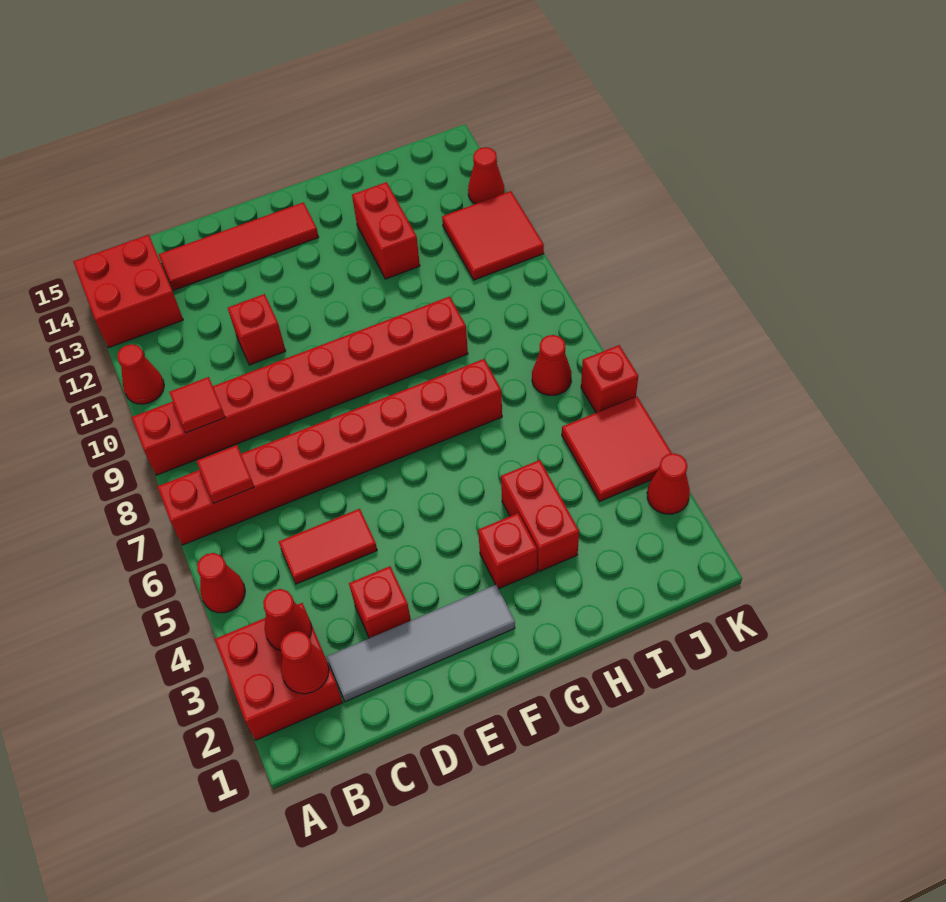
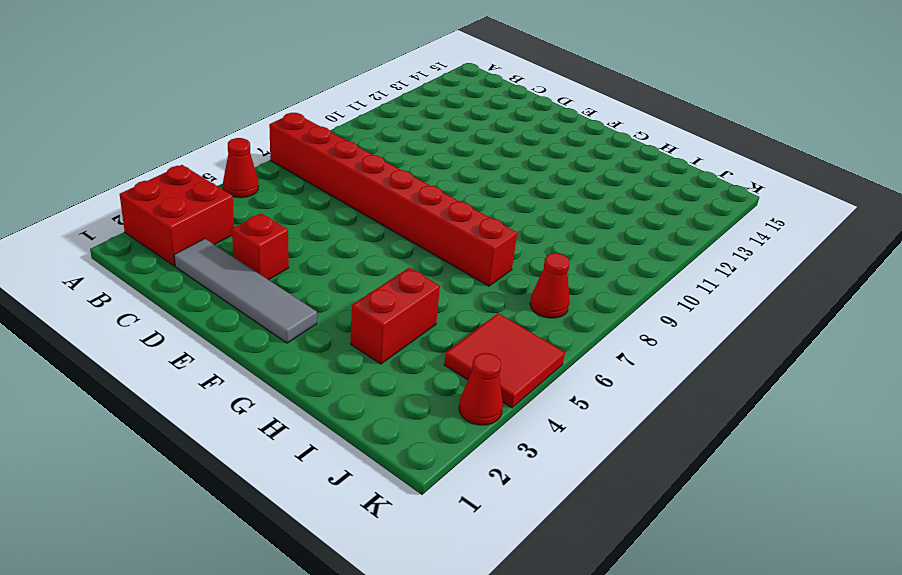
none -> red 1x8 brick [132,296,468,475]
none -> red 1x1 cone [117,344,164,404]
none -> red 2x2 brick [74,235,183,348]

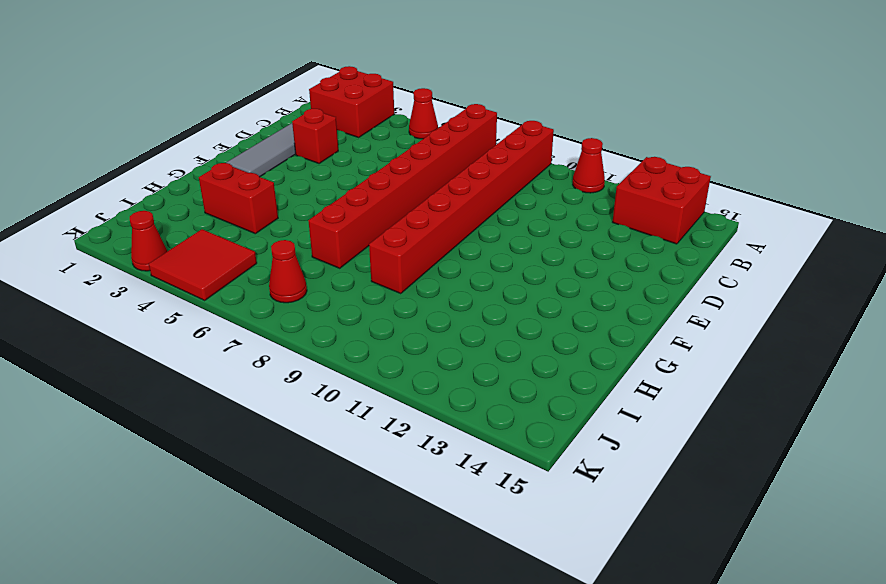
none -> red 1x2 tile [279,509,377,584]
none -> red 1x4 tile [159,202,319,291]
none -> red 1x1 brick [228,294,286,365]

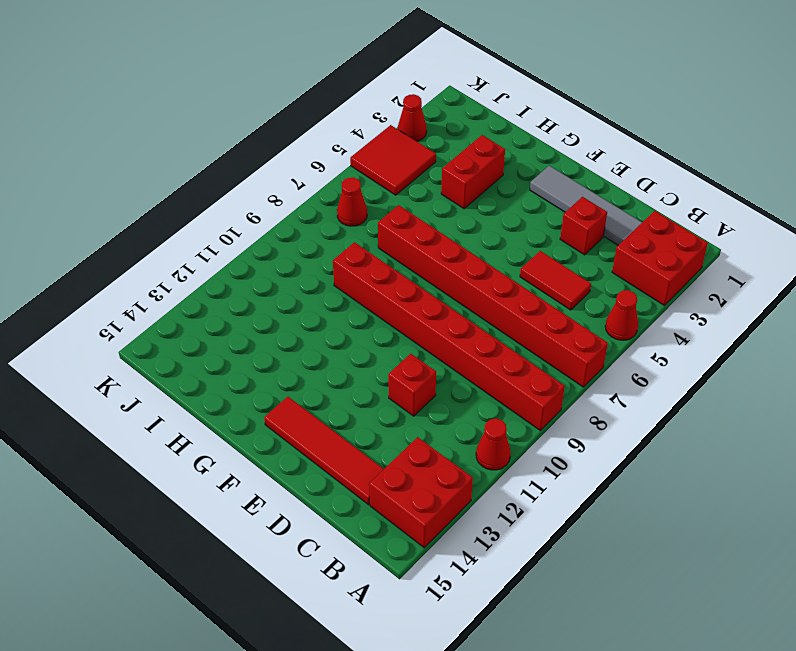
none -> red 1x1 brick [478,513,537,589]
none -> red 1x2 brick [352,182,420,279]
none -> red 2x2 tile [442,191,544,280]

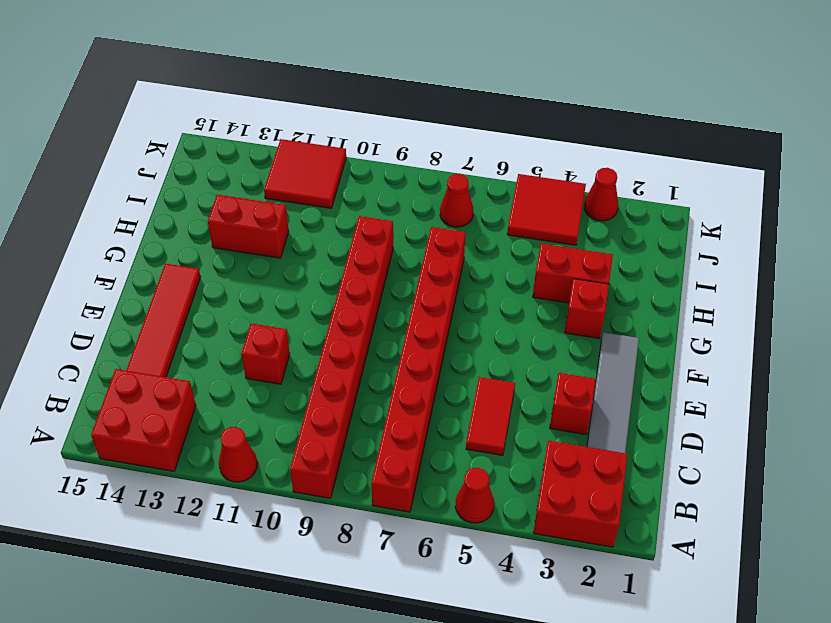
none -> red 1x1 brick [581,345,638,413]
none -> red 1x1 cone [468,147,504,204]
none -> red 1x1 cone [280,631,329,694]

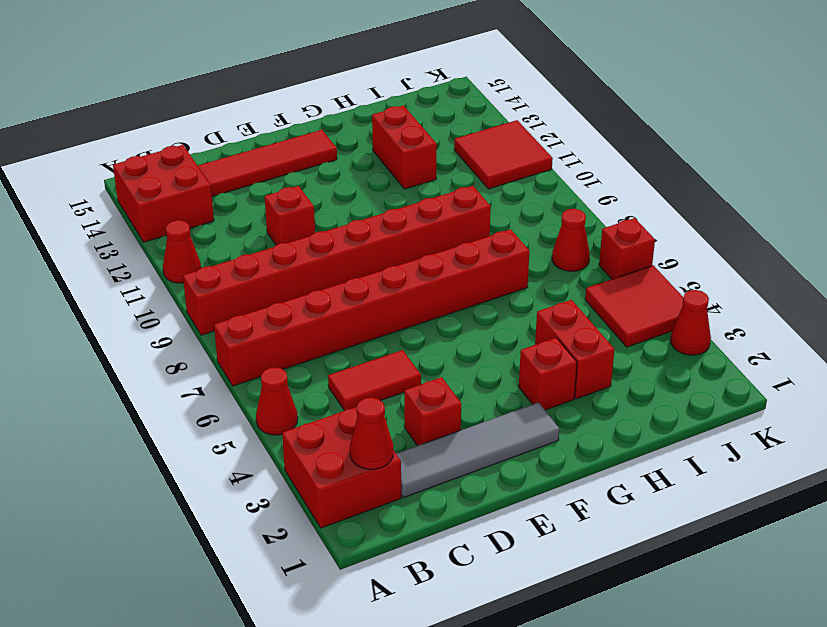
none -> red 1x1 cone [468,147,504,204]
none -> red 1x1 cone [263,589,312,651]
none -> red 1x1 tile [197,445,254,503]

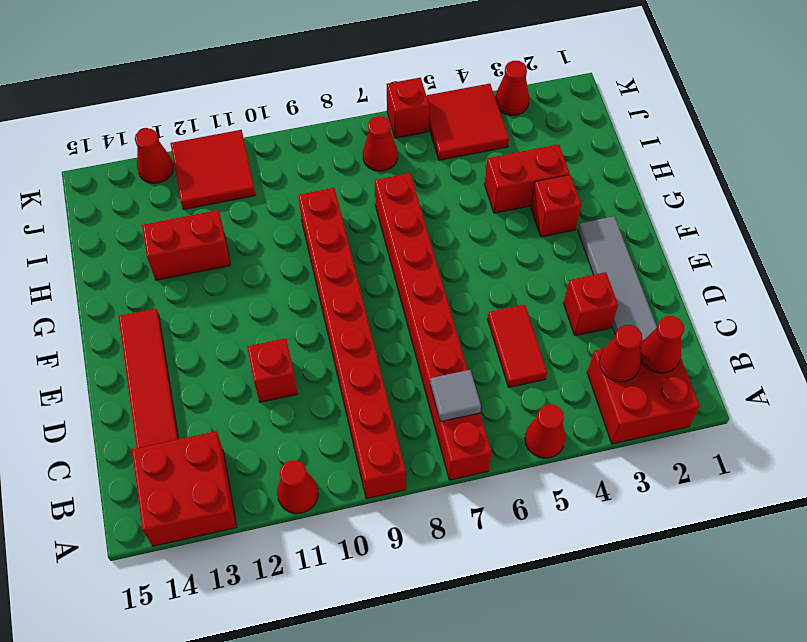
grey 1x1 tile [430,370,481,422] -> red 1x1 tile [197,445,254,503]
none -> red 1x1 tile [169,377,225,433]

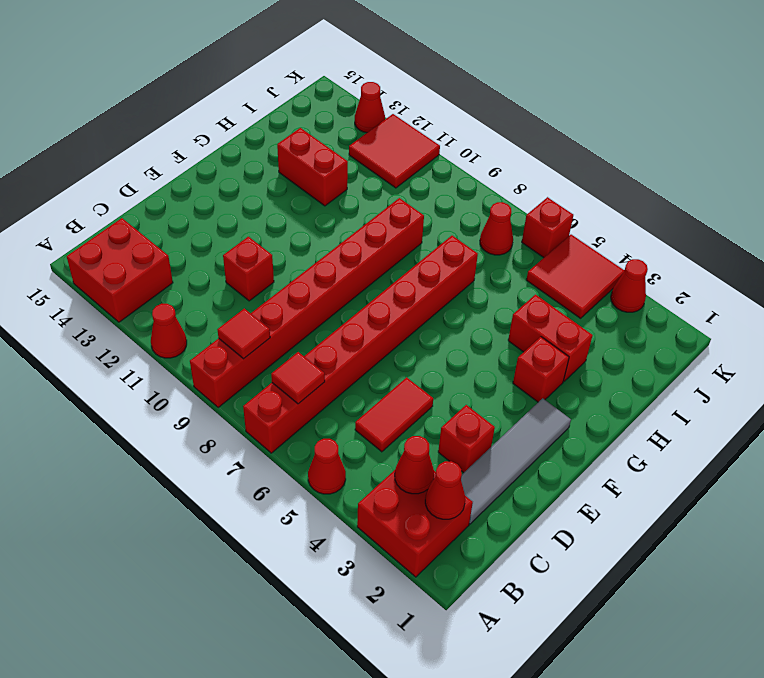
none -> red 1x4 tile [159,202,319,291]

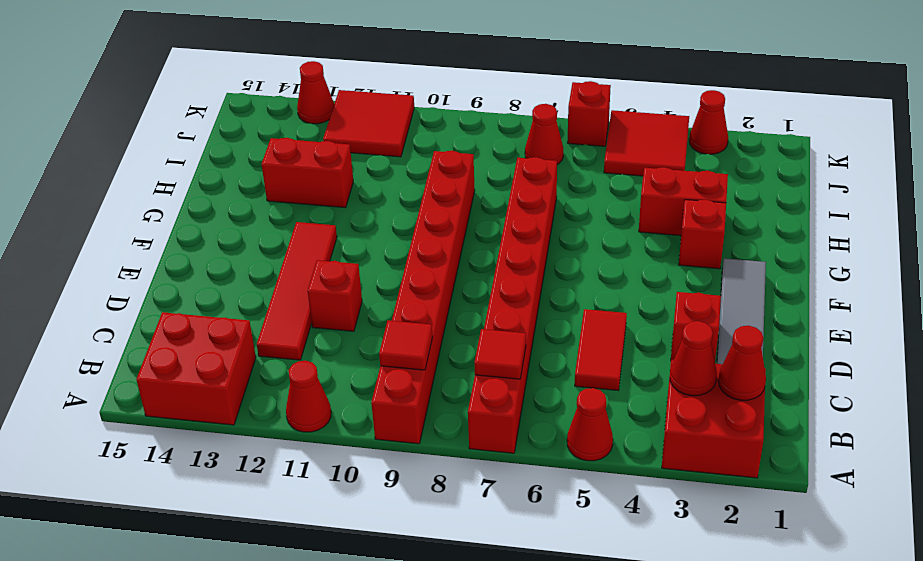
red 1x4 tile [257,222,337,360] -> red 1x4 tile moved to [159,202,319,291]

